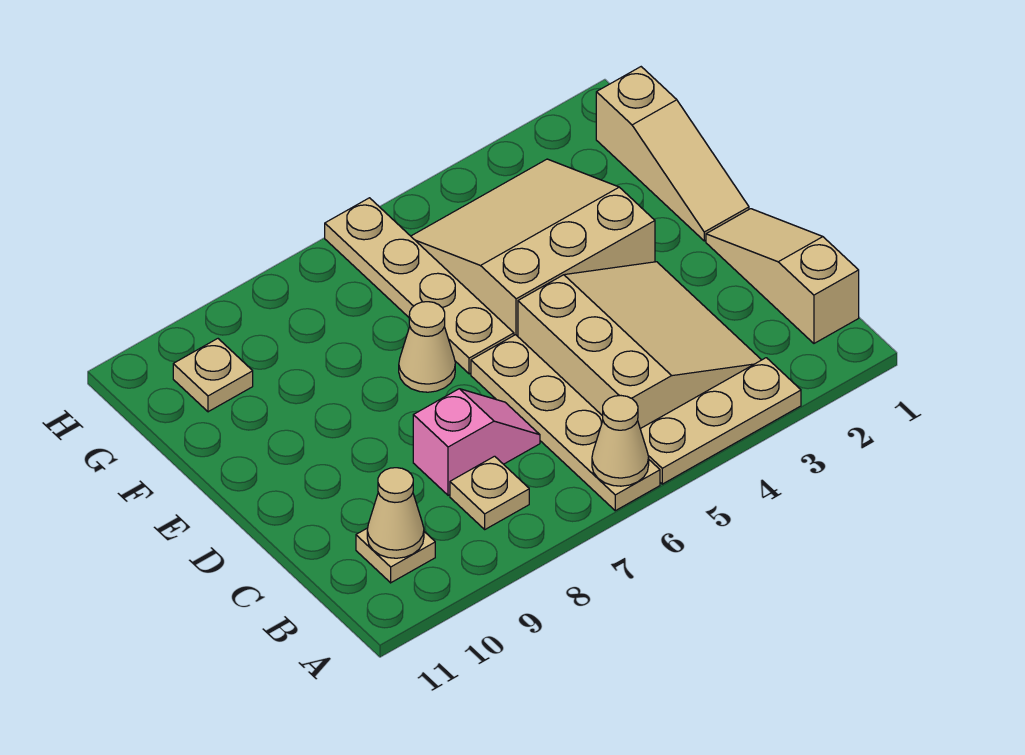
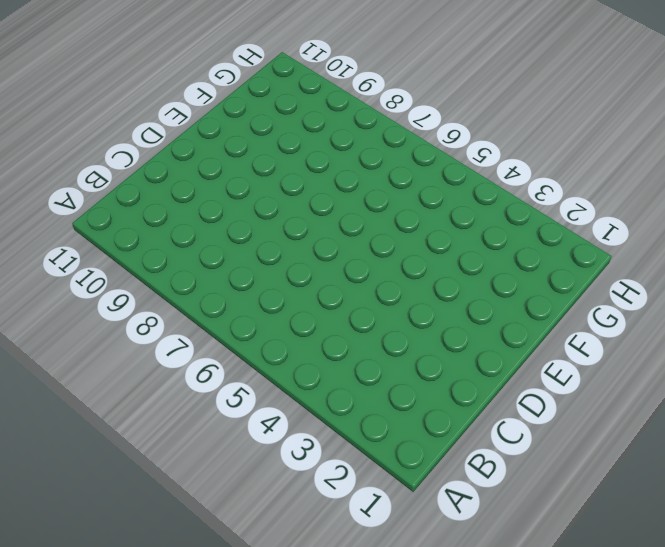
none -> tan 1x3 plate [640,358,801,484]
none -> tan 1x4 plate [471,335,660,511]
none -> tan 1x3 slope [706,209,859,343]

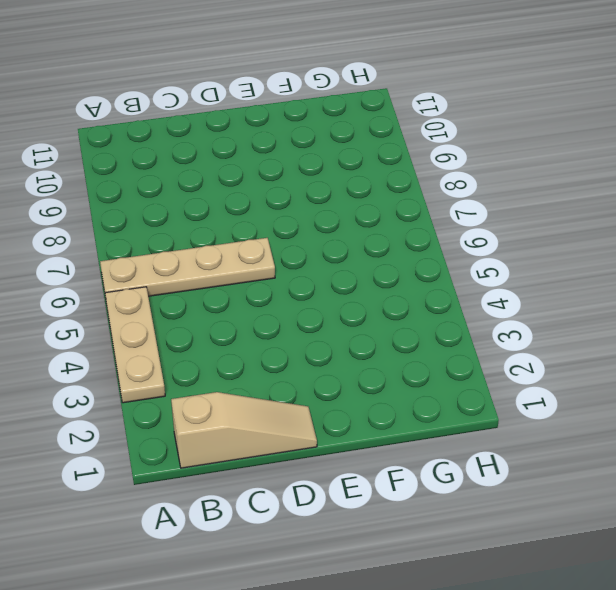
none -> tan 3x3 slope [518,262,761,429]
none -> tan 1x1 plate [450,456,529,529]
none -> tan 1x1 plate [356,528,435,583]

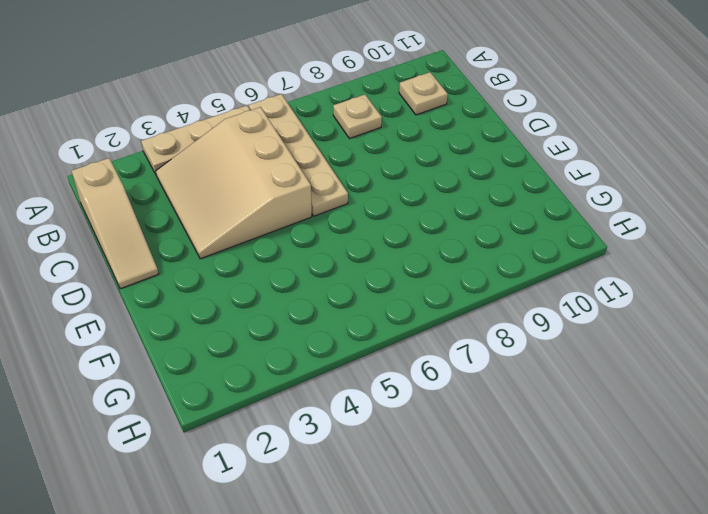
none -> pink 1x2 slope [413,389,540,495]
none -> tan 1x3 slope [596,67,749,241]
none -> tan 3x3 slope [411,159,655,336]

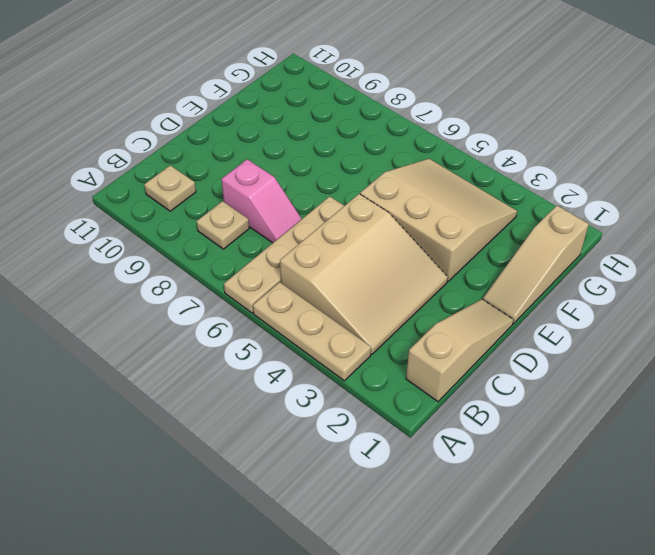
none -> tan 1x4 plate [325,198,514,374]
none -> tan 1x1 cone [399,302,455,392]
none -> tan 1x1 plate [173,339,253,412]

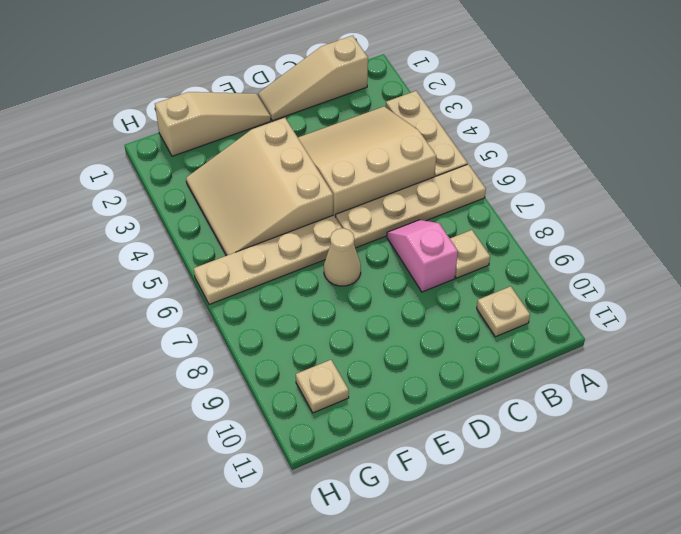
none -> tan 1x1 cone [592,396,649,486]
none -> tan 1x1 cone [367,468,424,558]

